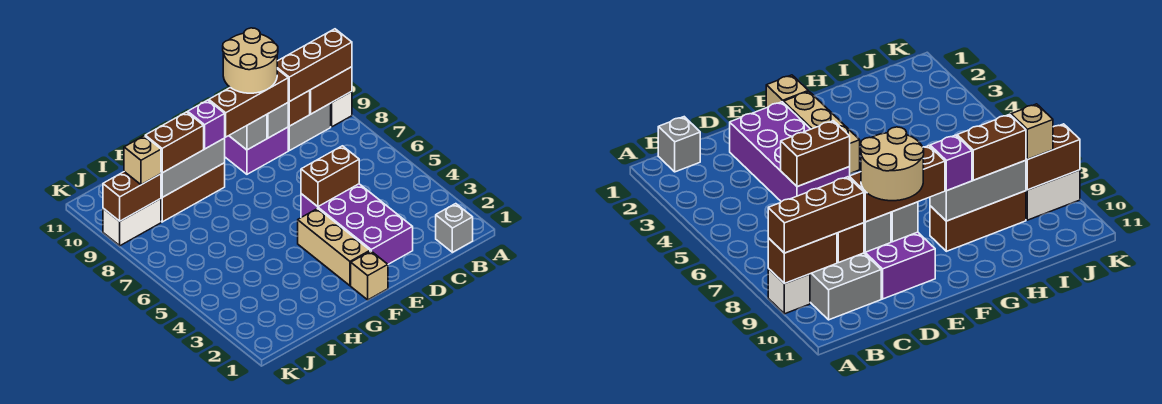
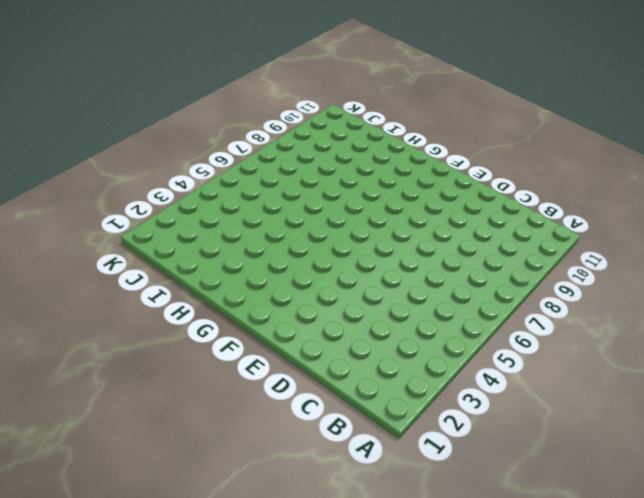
none -> white 1x1 brick [331,91,352,127]
none -> grey 1x1 brick [436,204,473,252]
none -> grey 2x2 brick [288,103,331,151]

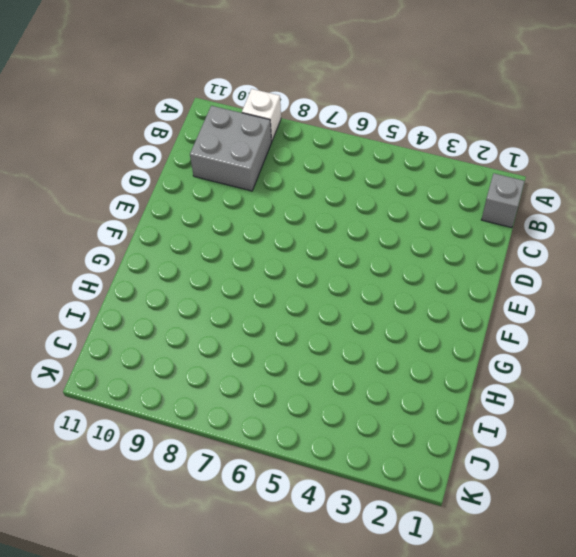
none -> purple 2x4 brick [301,184,413,264]
none -> purple 2x2 brick [225,127,288,174]
none -> tan 1x1 brick [351,251,388,300]

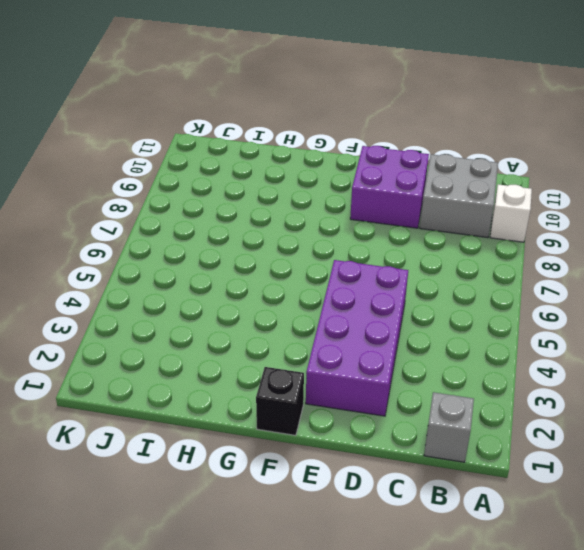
black 1x1 brick [256,367,304,435] -> tan 1x1 brick [351,251,388,300]
none -> tan 1x3 brick [298,208,370,286]
none -> brown 1x3 brick [161,163,225,222]
none -> white 1x2 brick [103,199,161,246]

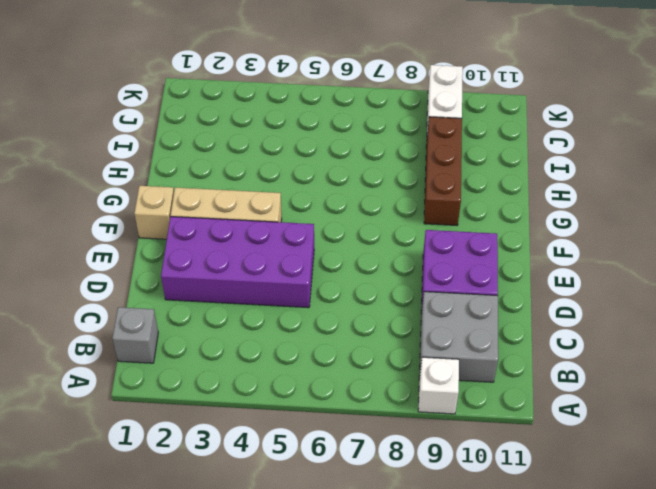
none -> brown 1x2 brick [309,67,352,114]
none -> brown 1x1 brick [288,91,310,126]
none -> brown 1x2 brick [301,146,359,207]

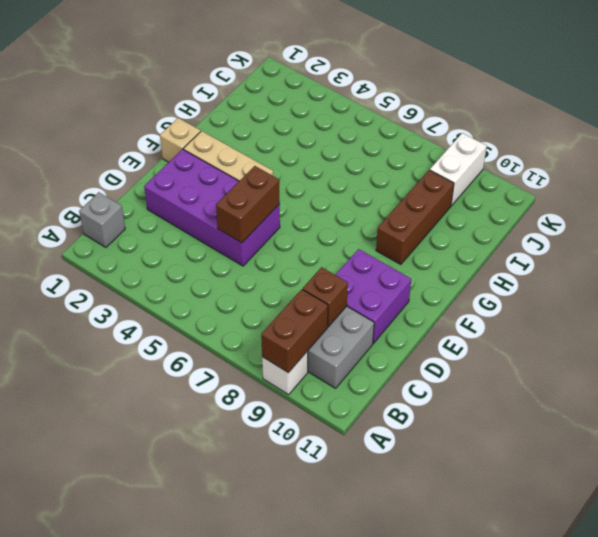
none -> grey 1x1 brick [267,103,288,138]
none -> grey 1x1 brick [230,115,267,150]
none -> grey 1x3 brick [161,138,225,197]

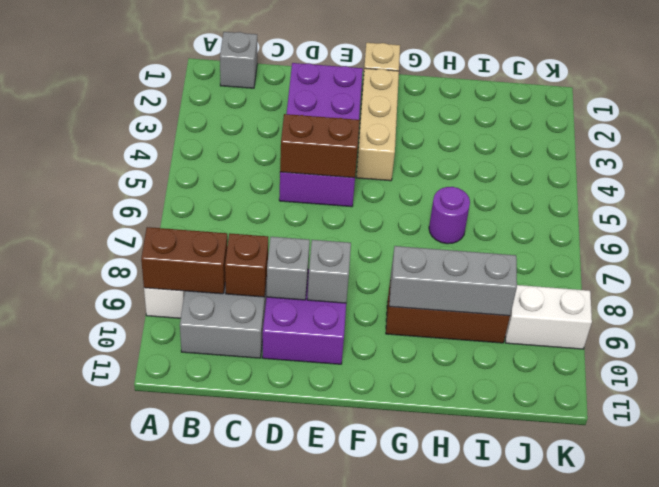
purple 1x1 round brick [429,187,470,244] -> none
none -> brown 1x2 brick [103,172,161,221]
none -> brown 1x3 brick [277,29,352,102]
none -> brown 1x3 brick [209,69,288,137]

